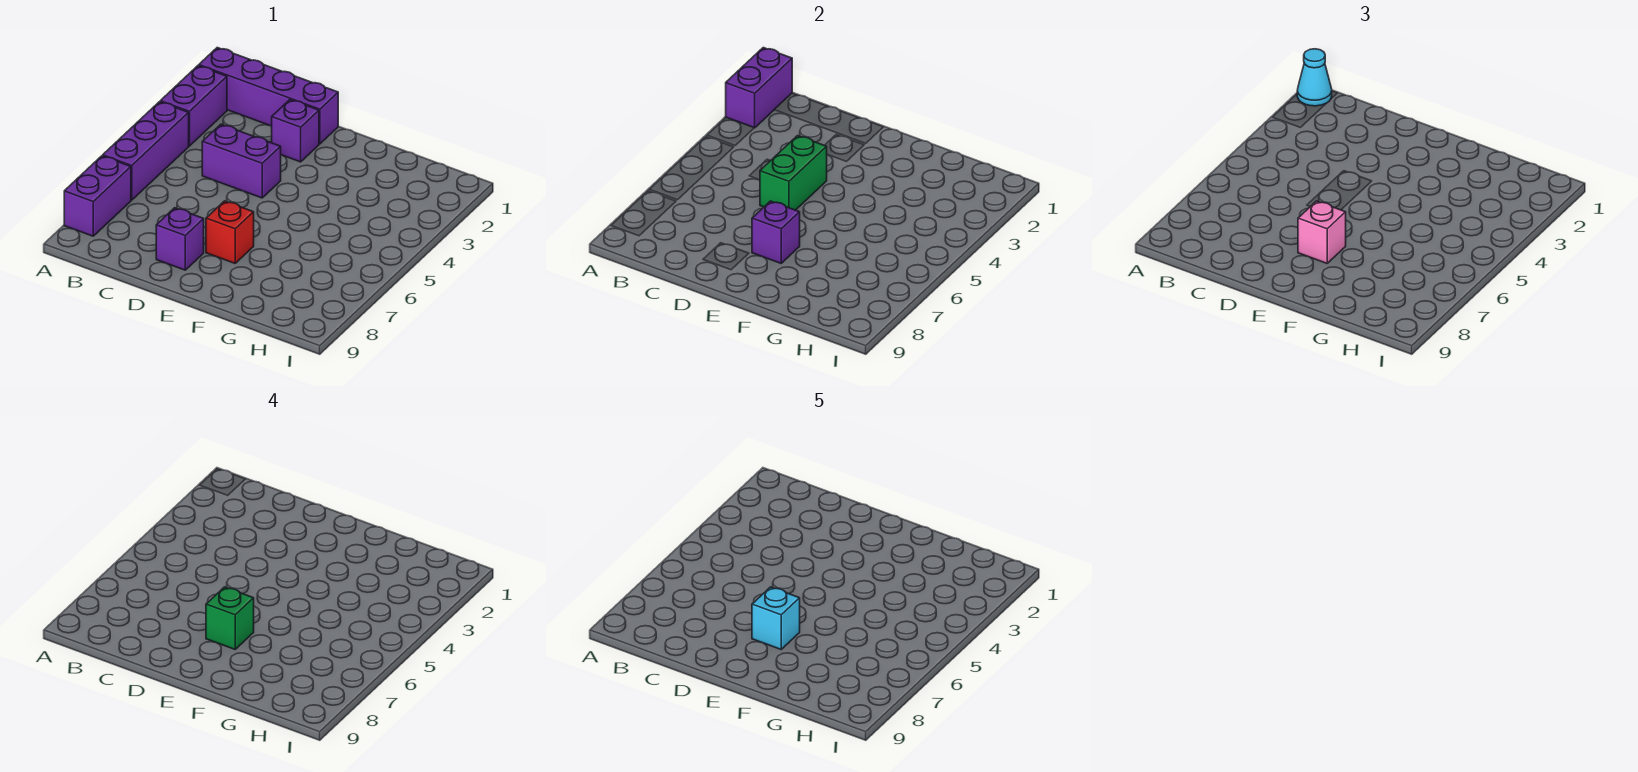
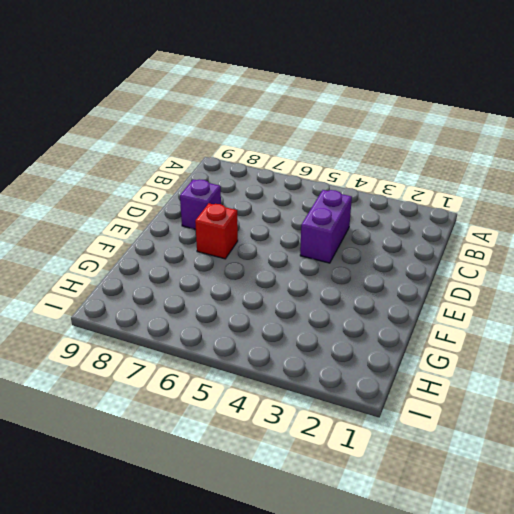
none -> purple 1x4 brick [199,48,338,144]
none -> purple 1x2 brick [160,66,227,146]
none -> purple 1x3 brick [103,102,189,200]

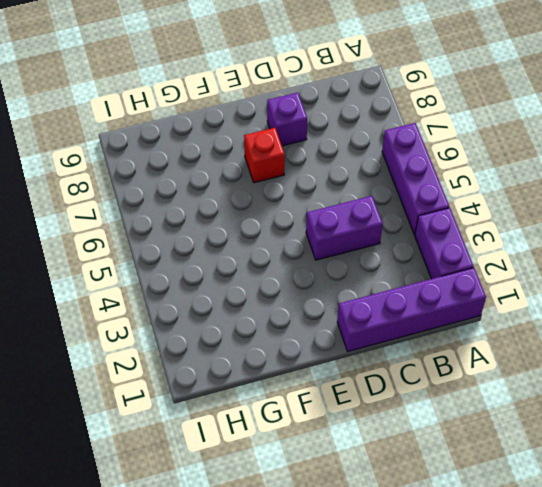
none -> purple 1x2 brick [64,156,131,236]
none -> purple 1x1 brick [272,100,319,162]
none -> purple 1x2 brick [726,48,792,128]

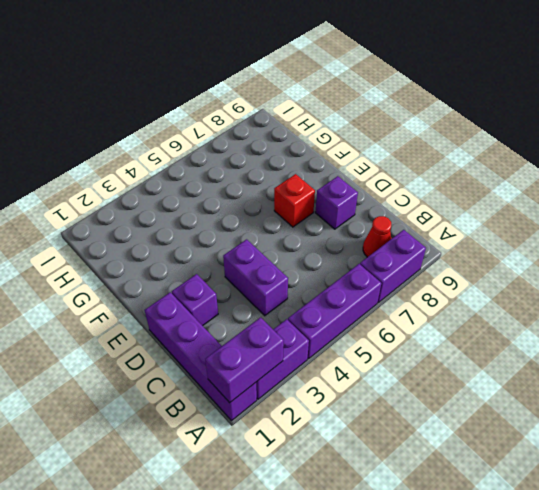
red 1x1 cone [363,216,391,257] -> none
none -> green 1x2 brick [760,136,827,210]
none -> purple 1x1 brick [752,201,800,263]
none -> cyan 1x1 cone [1297,49,1332,106]

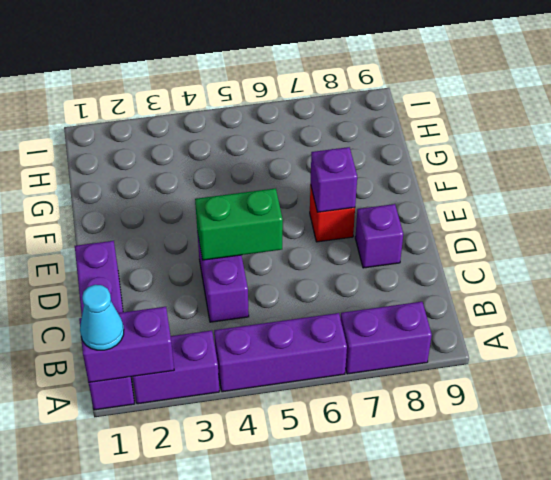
none -> purple 1x1 brick [272,100,319,162]
none -> pink 1x1 brick [1298,201,1346,263]
none -> green 1x1 brick [206,587,254,649]

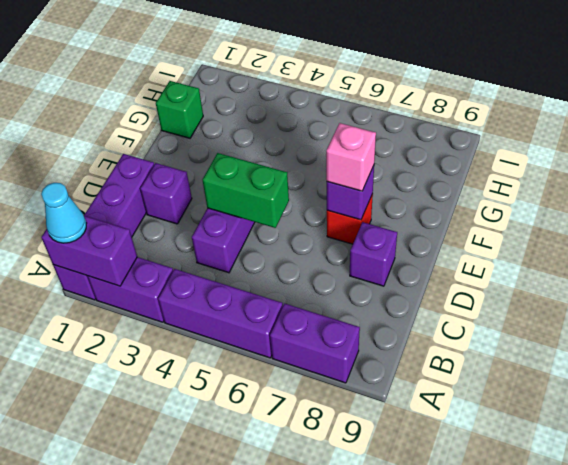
green 1x1 brick [156,81,203,138] -> green 1x1 brick moved to [206,587,254,649]
none -> cyan 1x1 brick [752,587,800,649]

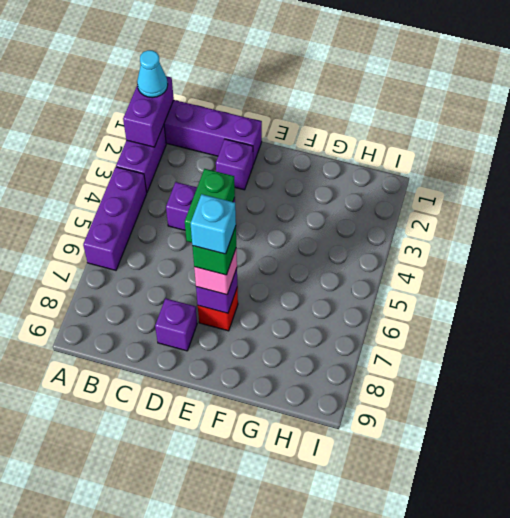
none -> purple 1x2 brick [64,156,131,236]

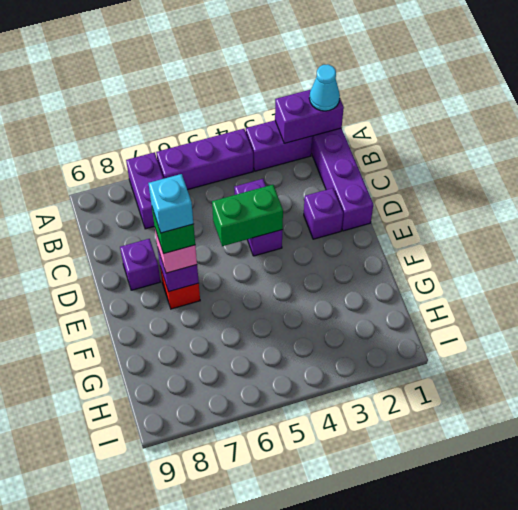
purple 1x2 brick [126,152,164,229] -> purple 1x2 brick turned to [64,156,131,236]

